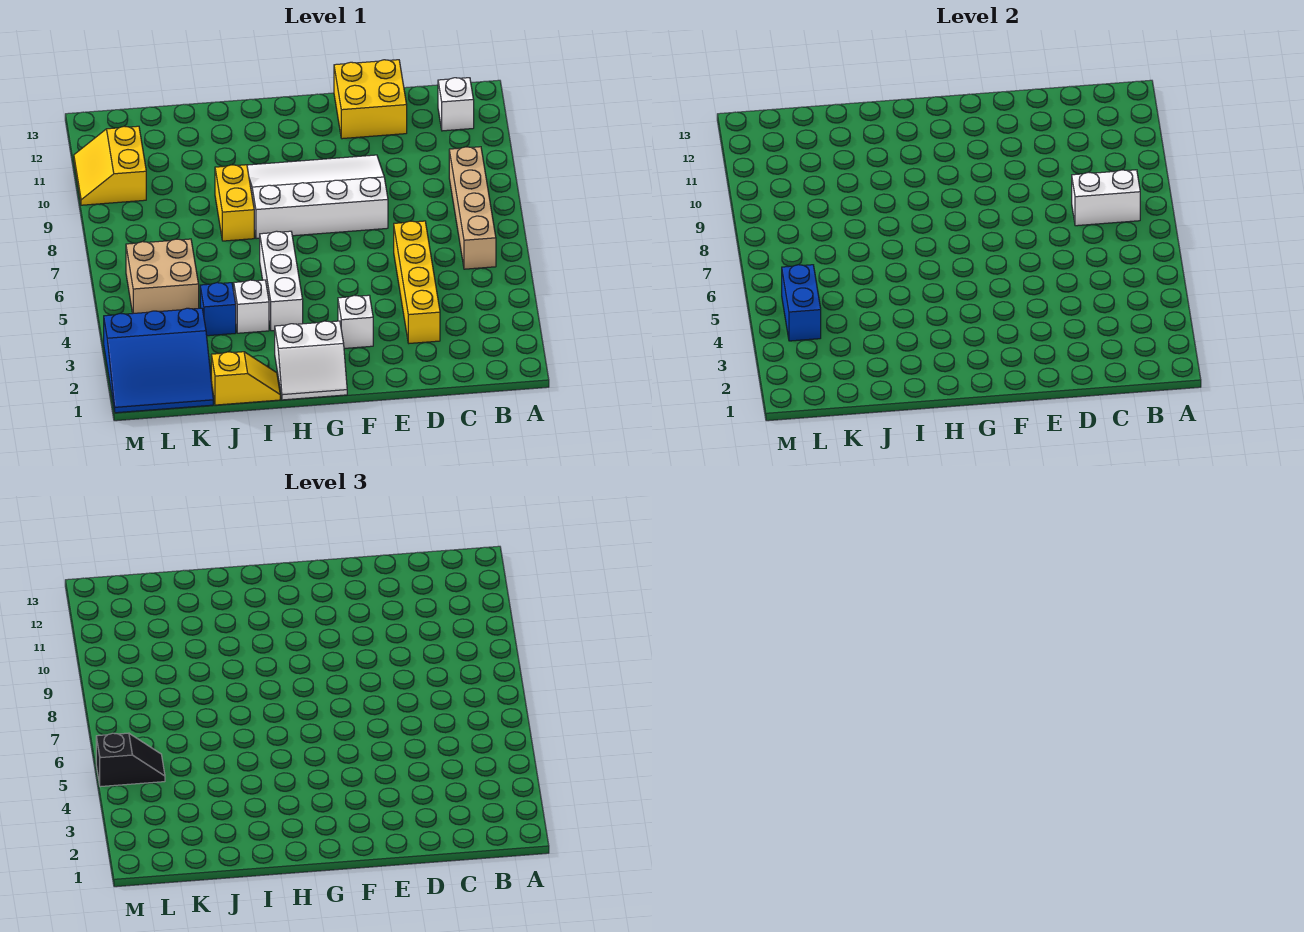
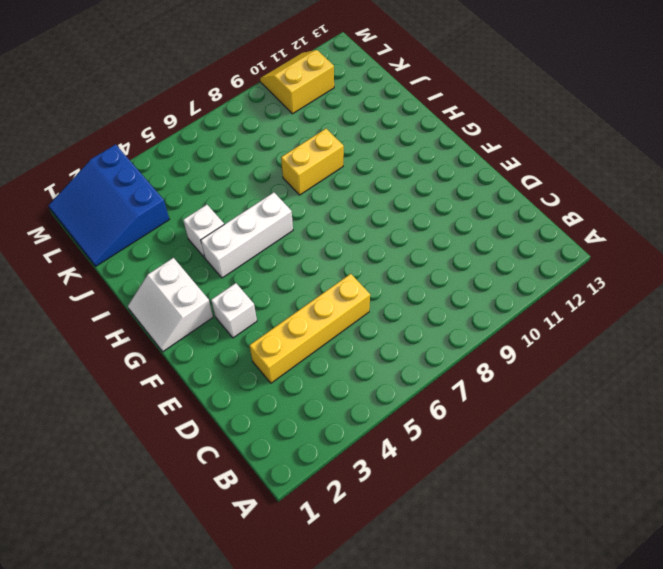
none -> tan 1x4 brick [449,147,496,269]
none -> white 1x1 brick [438,78,474,131]
none -> yellow 2x2 brick [334,60,407,139]

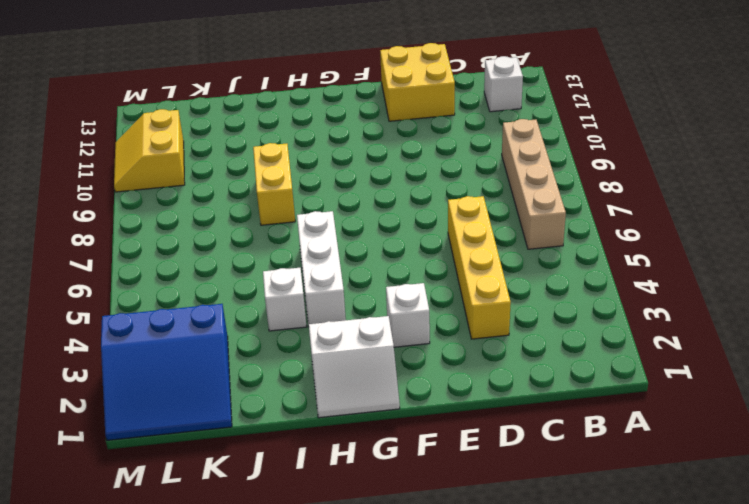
none -> white 3x4 slope [247,155,388,239]
none -> yellow 1x2 slope [211,352,280,405]
none -> blue 1x1 brick [200,283,236,336]

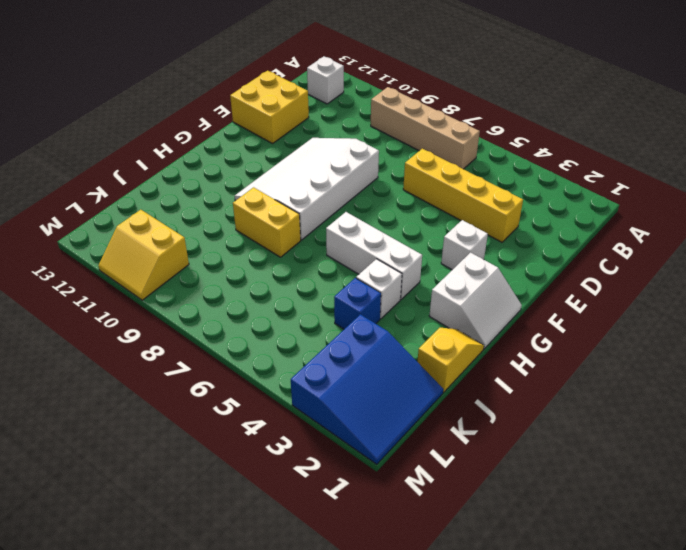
none -> tan 2x2 brick [126,239,199,314]
none -> white 1x2 brick [1072,170,1140,226]
none -> blue 1x2 brick [782,265,821,341]

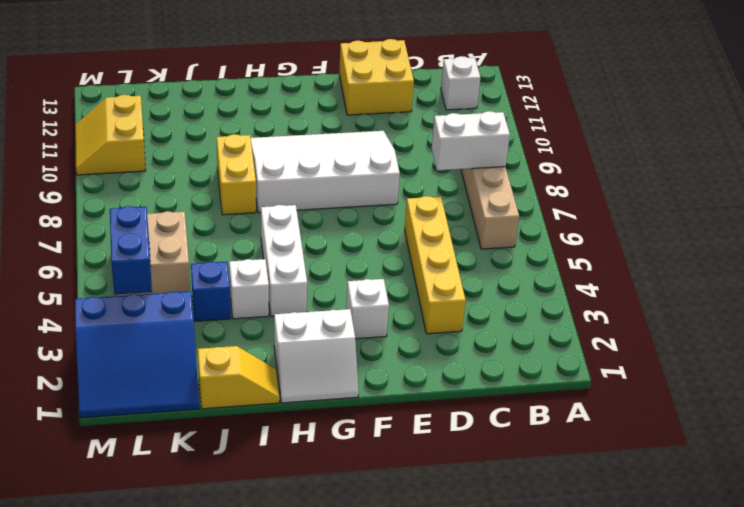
none -> black 1x2 slope [96,733,165,787]

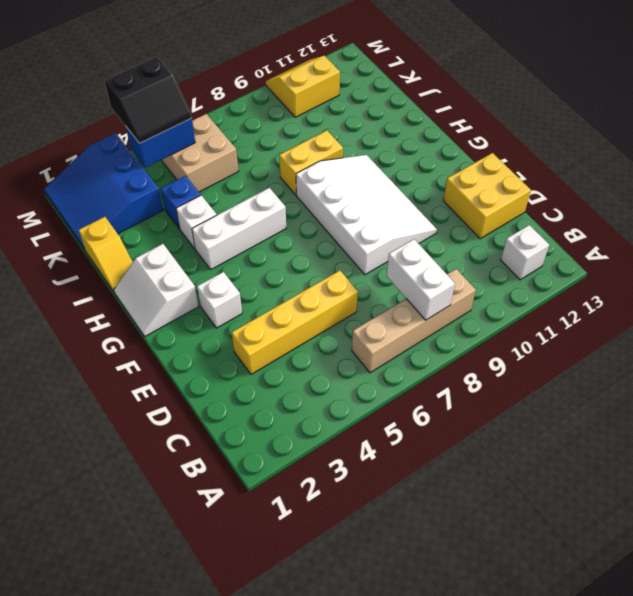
black 2x2 slope [104,57,192,143] -> black 1x2 slope [96,733,165,787]

